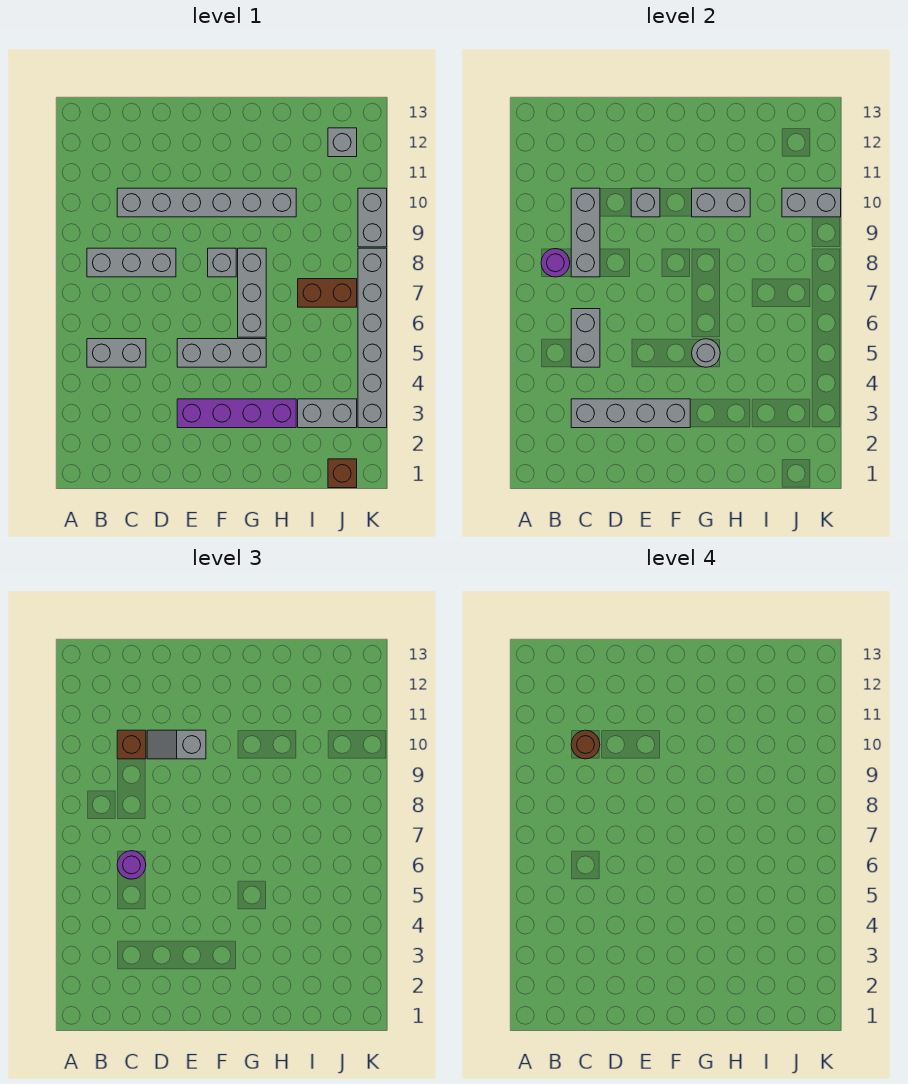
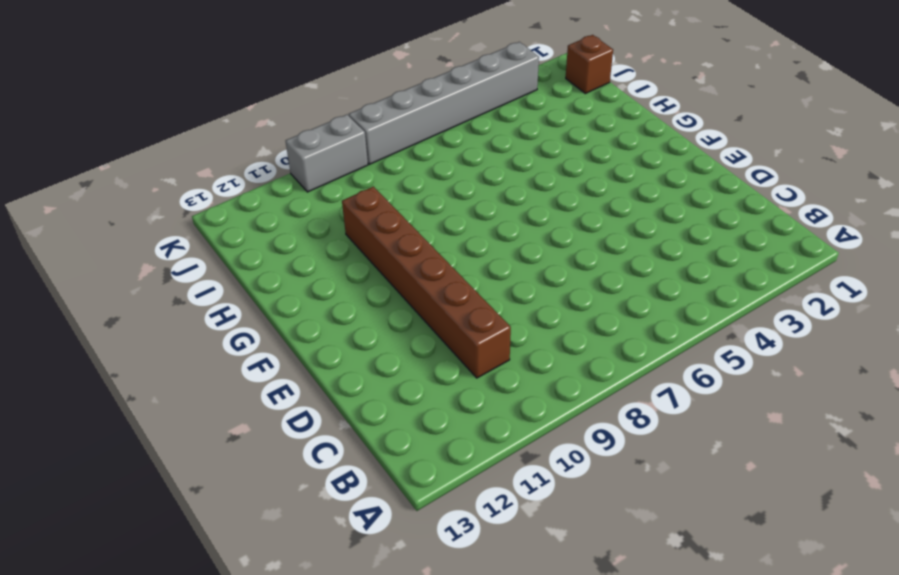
brown 1x6 brick [342,186,511,378] -> grey 1x6 brick [117,188,296,217]
none -> grey 1x2 brick [87,339,146,367]
none -> grey 1x3 brick [87,248,176,277]
none -> purple 1x4 brick [177,399,296,428]

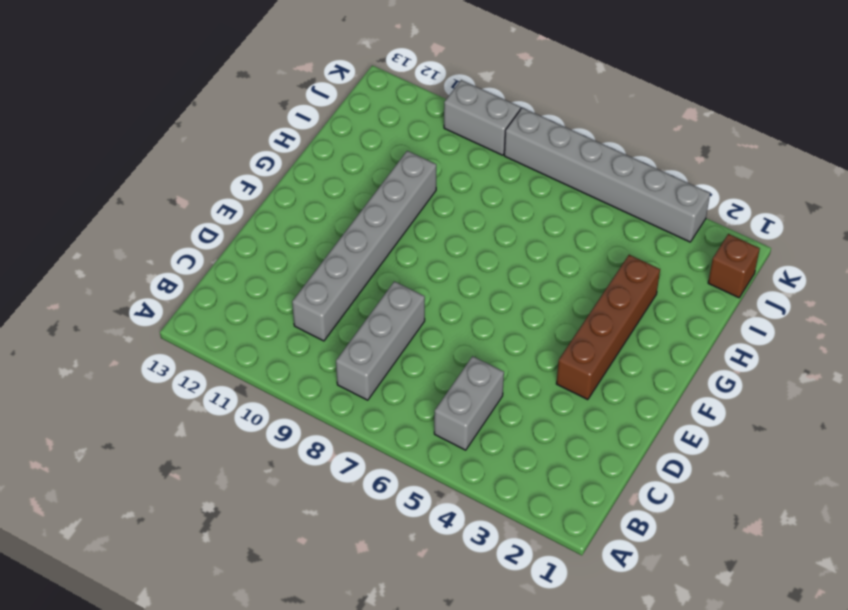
brown 1x4 brick [556,255,660,400] -> purple 1x4 brick [177,399,296,428]
none -> grey 1x3 brick [177,339,266,367]
none -> grey 1x1 brick [208,248,236,277]
none -> grey 1x3 brick [238,248,266,337]

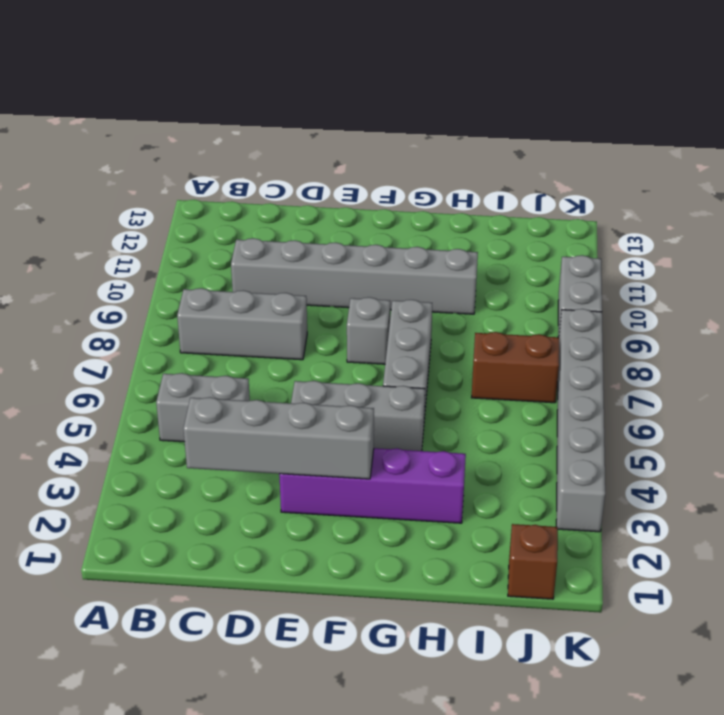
none -> grey 1x2 brick [298,399,357,428]
none -> grey 1x1 brick [328,128,357,157]
none -> purple 1x1 round brick [541,249,570,277]

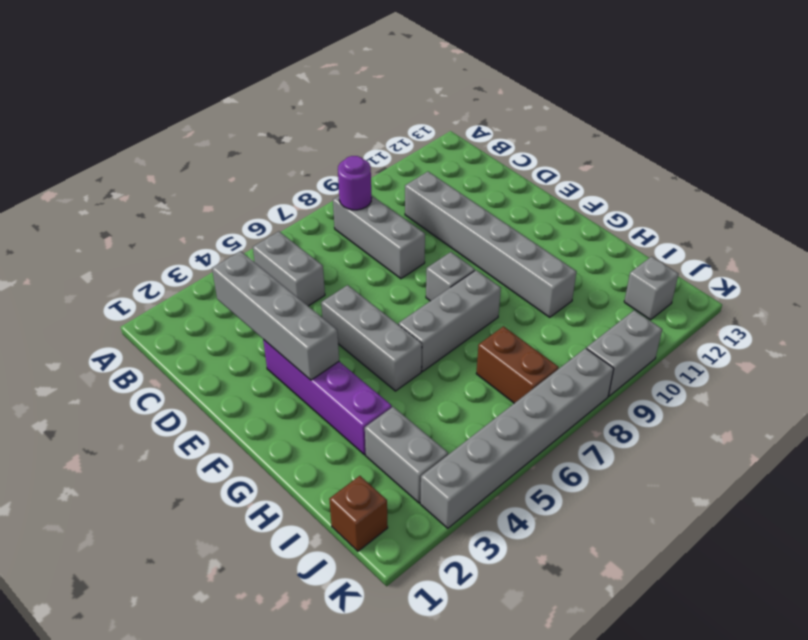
none -> grey 1x2 brick [571,309,600,367]
none -> grey 1x3 brick [571,188,600,277]
none -> grey 1x1 brick [631,188,660,217]

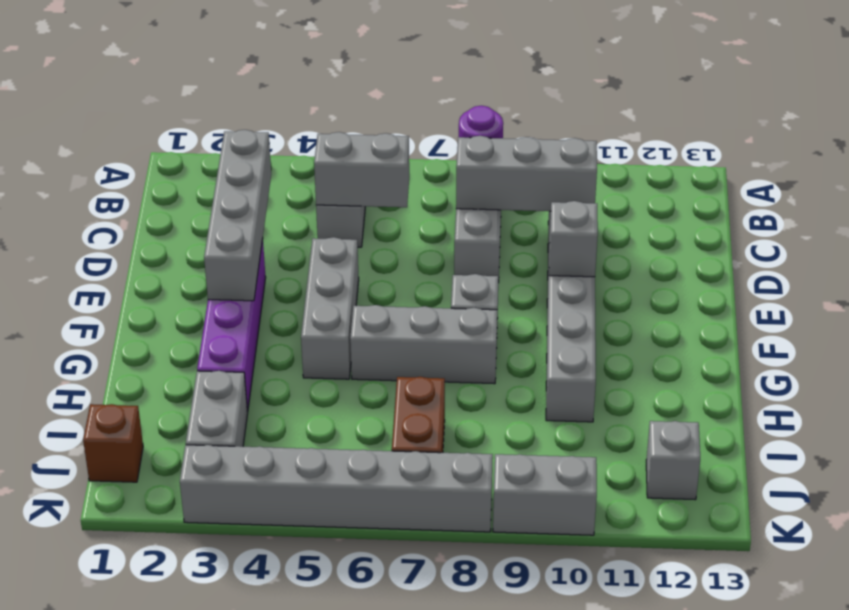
none -> grey 1x1 round brick [692,339,720,367]
none -> grey 1x2 brick [692,188,750,217]
none -> grey 1x2 brick [782,188,841,217]

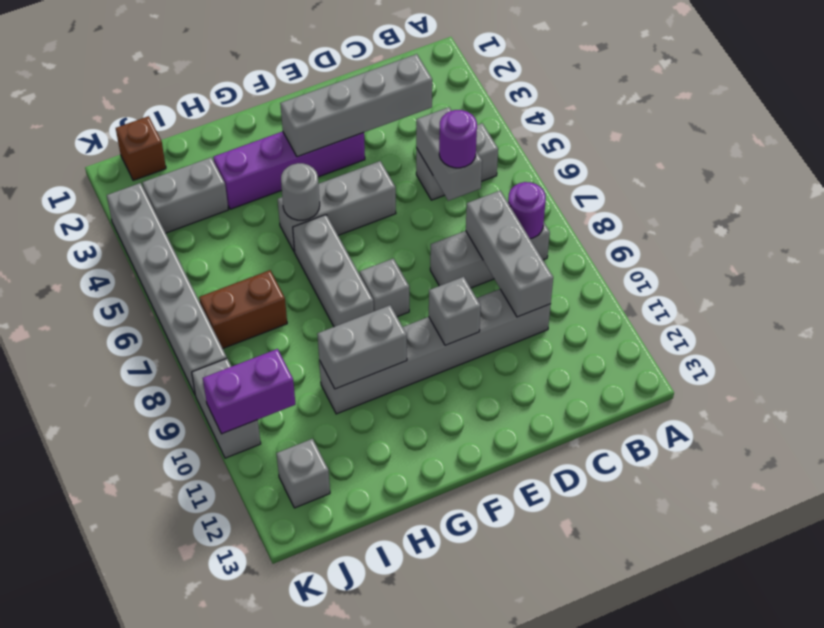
purple 1x2 brick [203,349,295,434] -> grey 1x2 brick [782,188,841,217]
none -> brown 1x1 brick [117,730,146,759]
none -> grey 1x2 slope [147,730,206,759]
none -> brown 1x1 round brick [571,730,600,759]

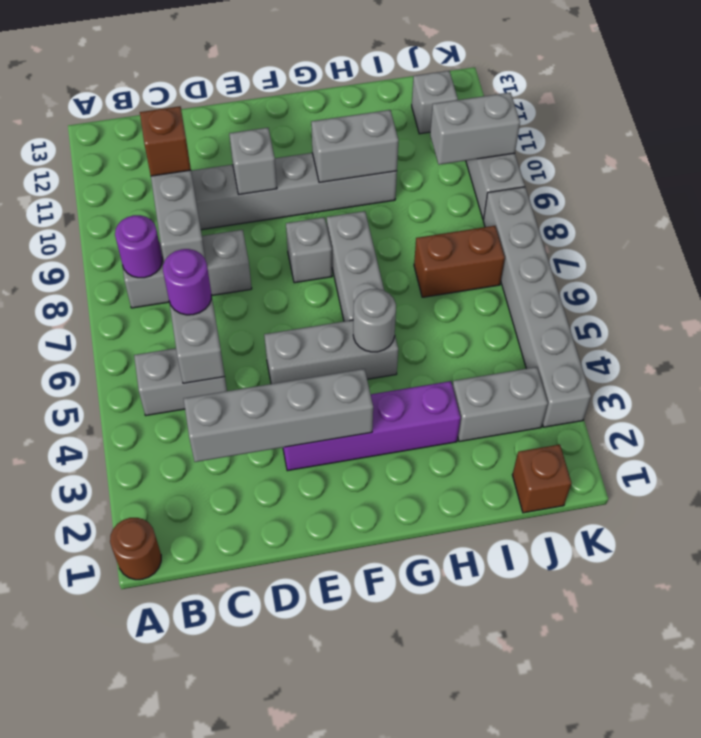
brown 1x1 round brick [110,518,161,580] -> brown 1x1 round brick moved to [571,730,600,759]
none -> grey 1x2 slope [147,730,206,759]

